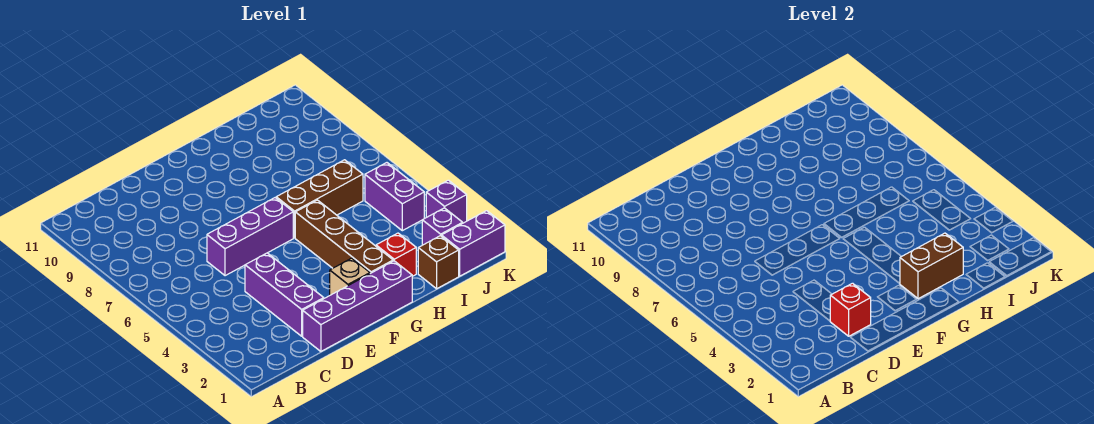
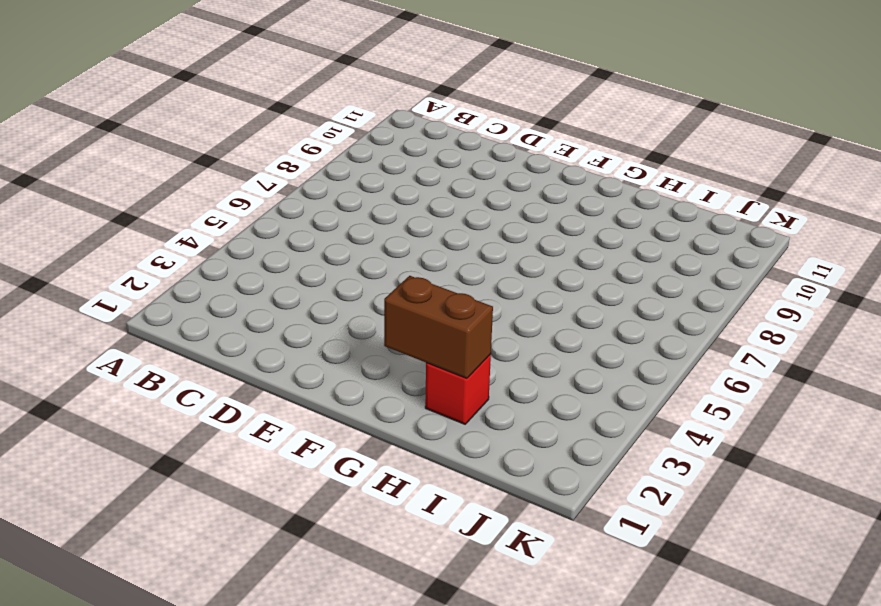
none -> purple 1x4 brick [303,261,412,351]
none -> purple 1x3 brick [245,253,324,336]
none -> purple 1x3 brick [207,198,293,276]

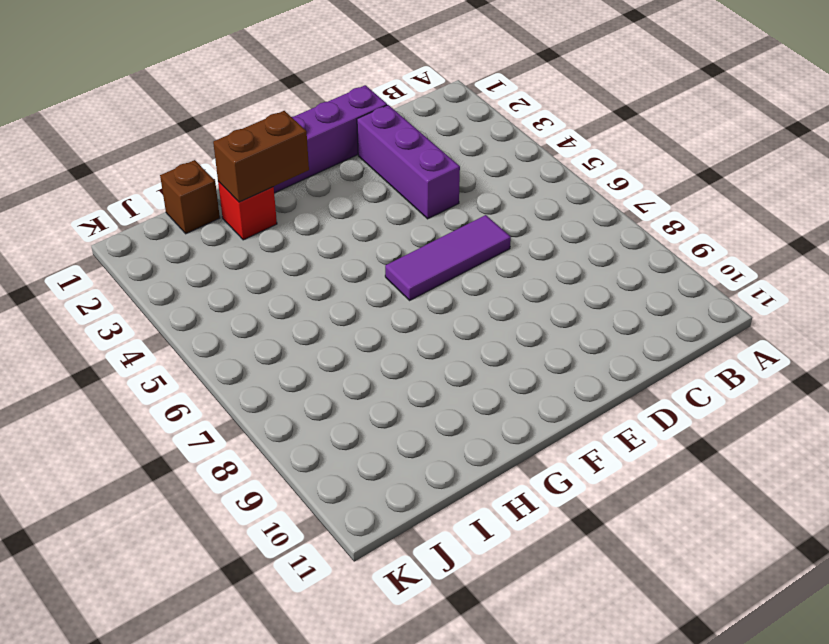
purple 1x3 tile [385,215,511,300] -> purple 1x3 brick [207,198,293,276]
none -> tan 1x1 brick [330,258,370,295]
none -> brown 1x4 brick [295,200,393,274]
none -> brown 1x3 brick [276,160,363,238]

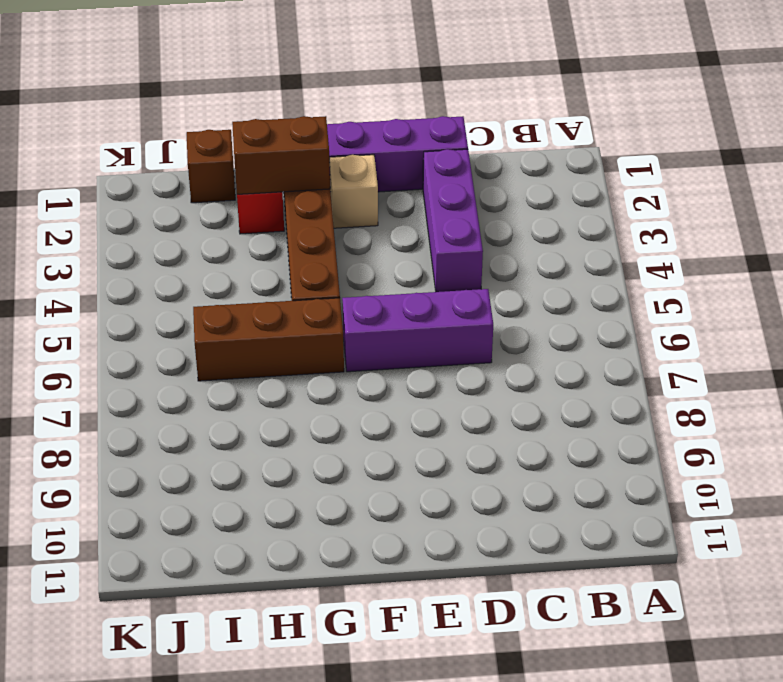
none -> purple 1x2 brick [441,211,505,276]
none -> purple 1x1 brick [422,208,463,245]
none -> purple 1x2 brick [365,163,424,231]

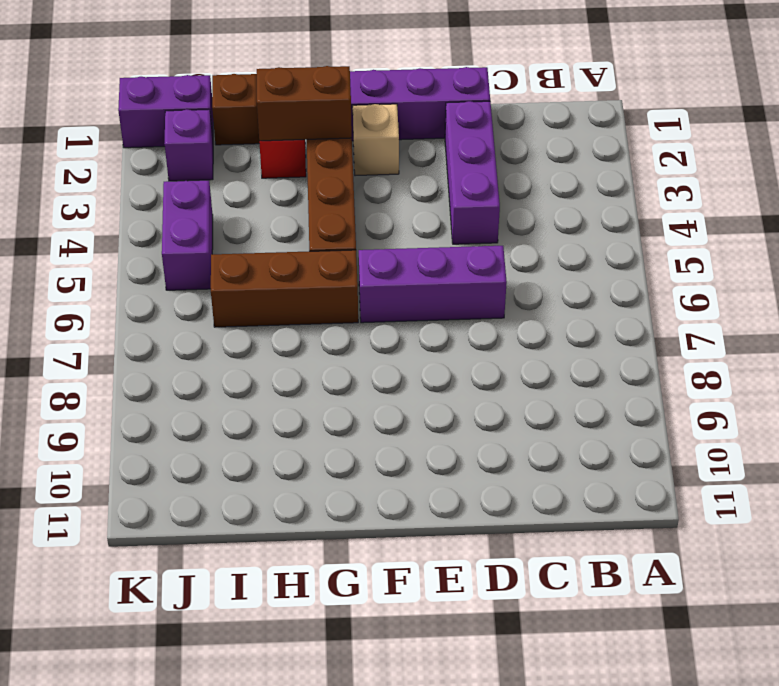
none -> purple 1x1 brick [426,180,467,223]
none -> red 1x1 brick [830,283,871,336]

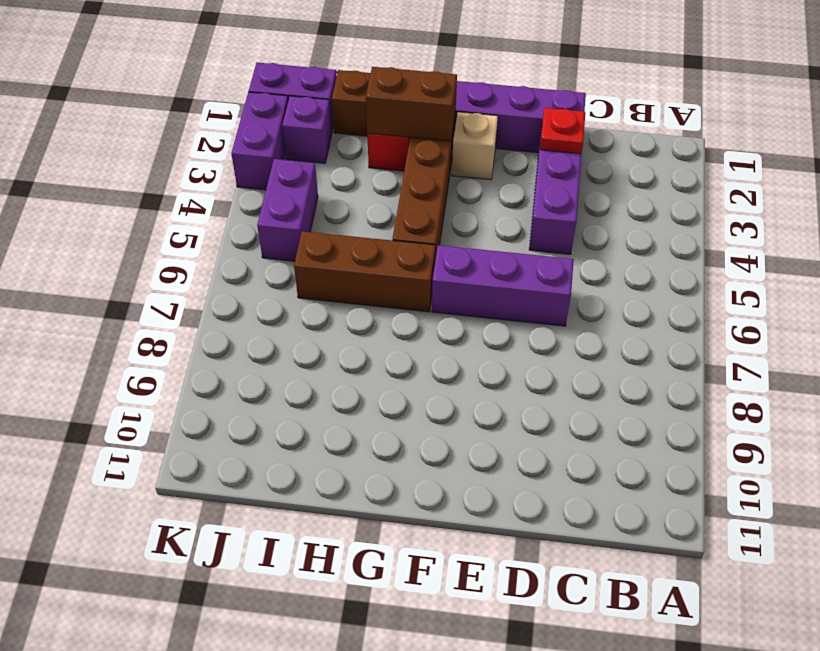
red 1x1 plate [540,108,585,154] -> red 1x1 brick [830,283,871,336]
purple 1x2 brick [231,92,288,190] -> purple 1x1 brick [426,180,467,223]

